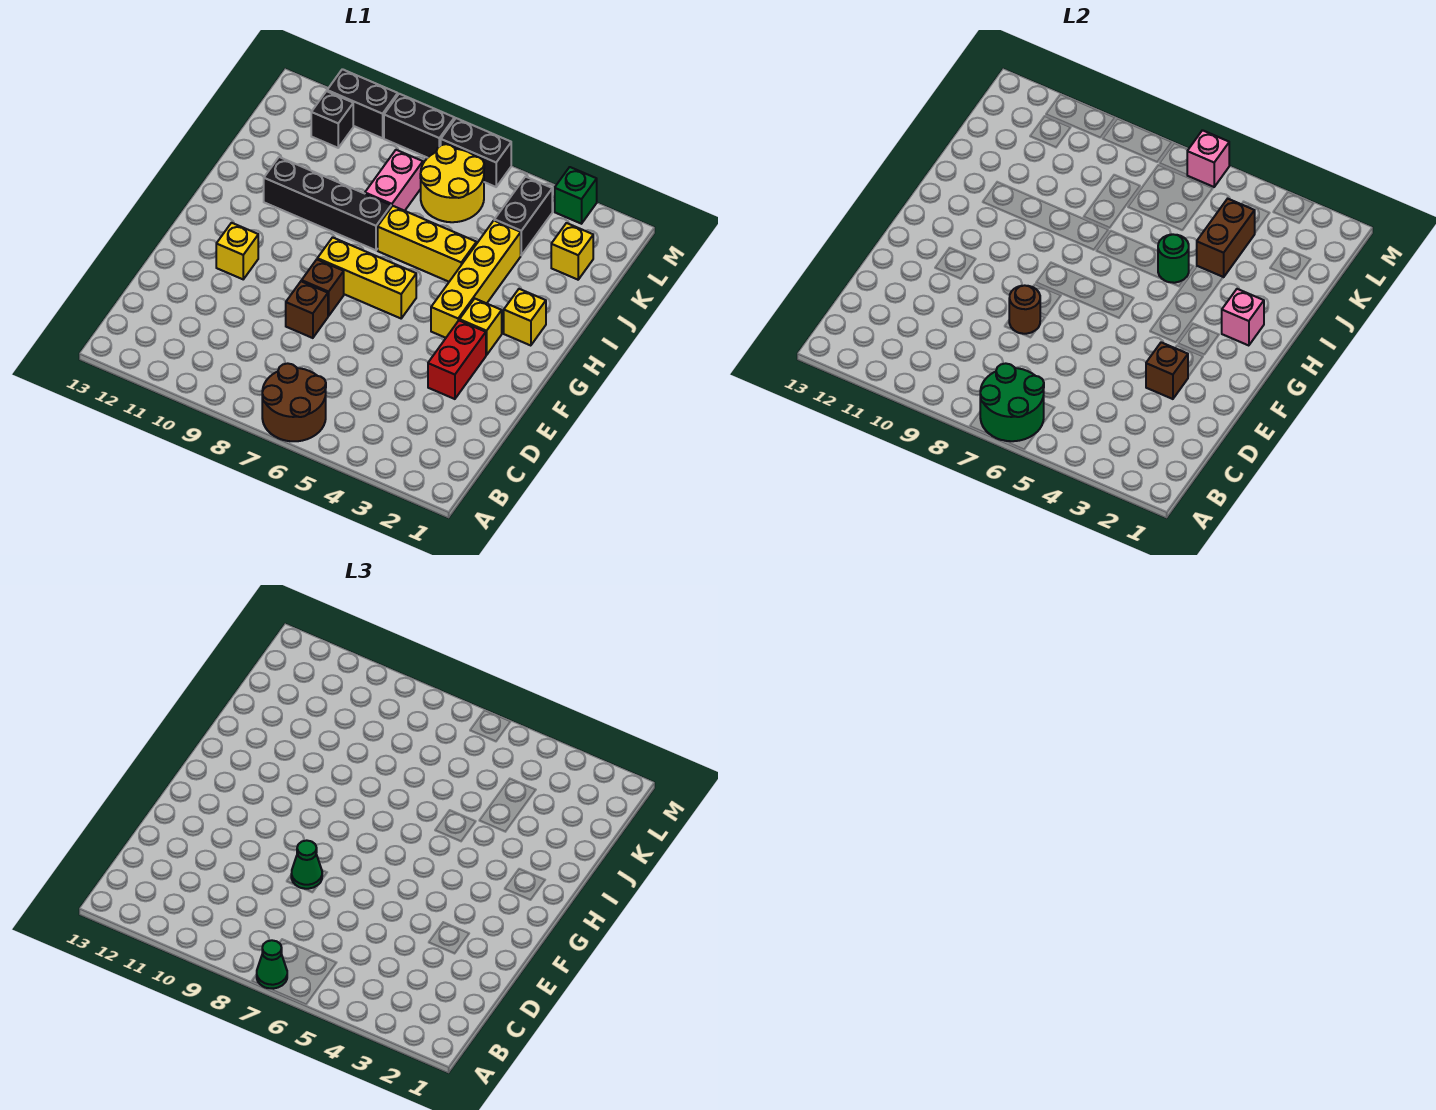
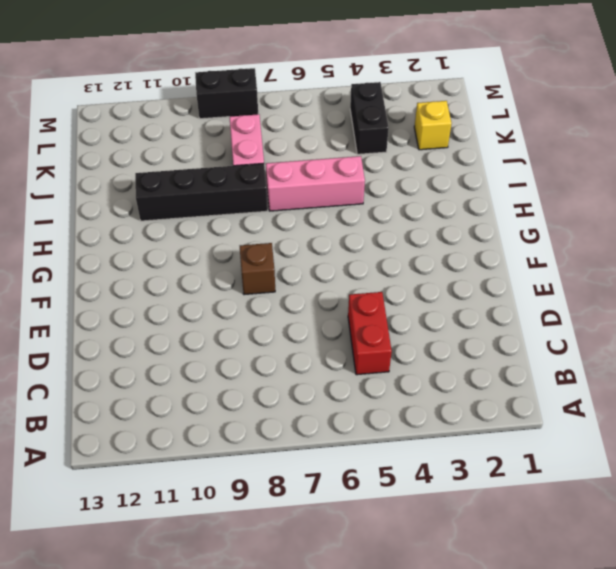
red 1x2 brick [348,292,392,375] -> red 1x2 brick moved to [428,320,486,399]
pink 1x3 brick [266,156,365,211] -> yellow 1x3 brick [378,206,476,282]
none -> brown 2x2 round brick [262,363,326,441]
none -> brown 1x1 brick [286,281,328,338]
none -> yellow 1x1 brick [216,223,258,279]

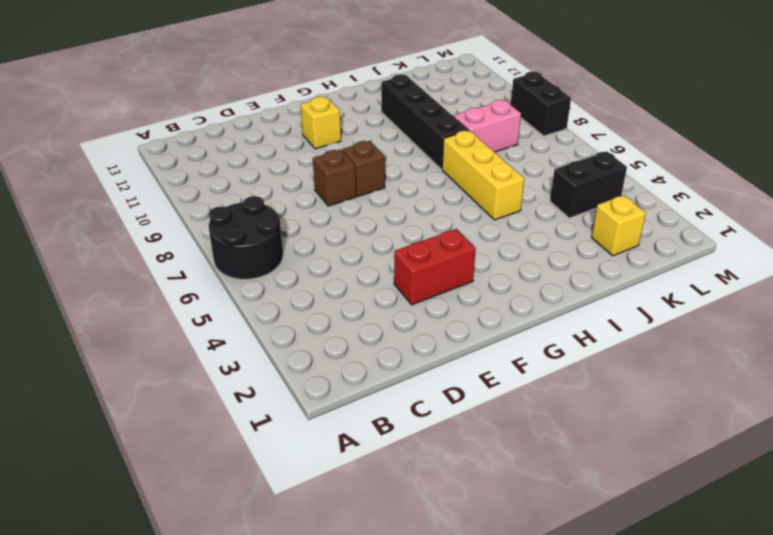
black 2x2 round brick [209,196,283,279] -> brown 2x2 round brick [262,363,326,441]
none -> yellow 1x1 brick [460,299,502,355]
none -> yellow 1x4 brick [431,221,521,338]
none -> yellow 1x3 brick [317,237,416,318]

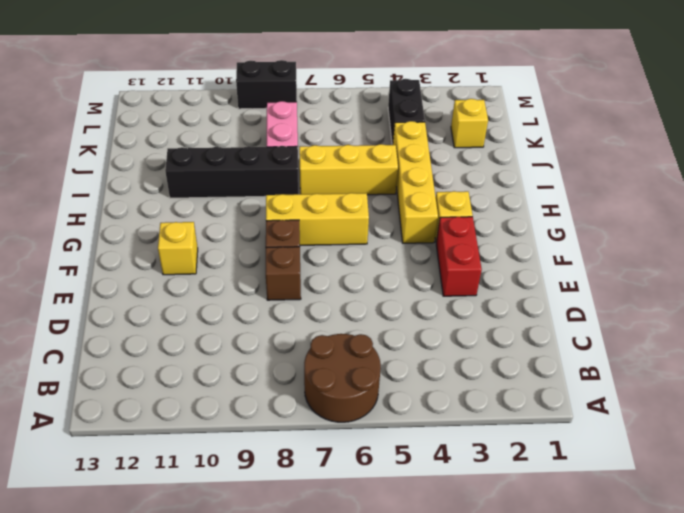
none -> yellow 1x1 brick [504,289,546,346]
none -> yellow 2x2 round brick [420,144,484,222]
none -> black 1x1 brick [311,91,353,148]

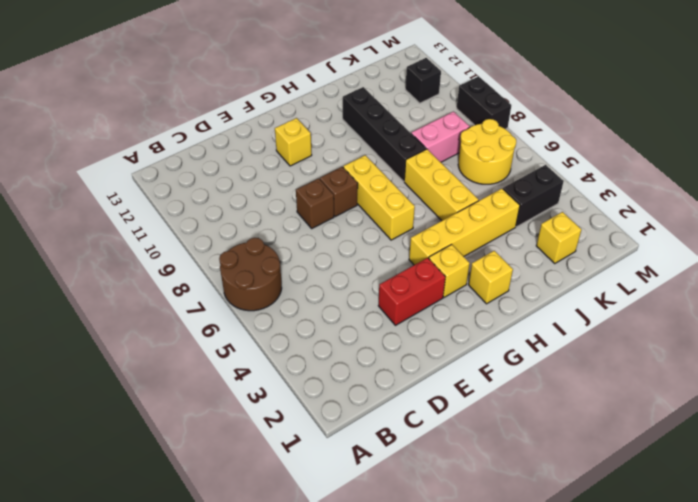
none -> green 1x1 brick [555,167,597,224]
none -> black 1x2 brick [441,118,511,187]
none -> black 1x2 brick [327,69,398,138]

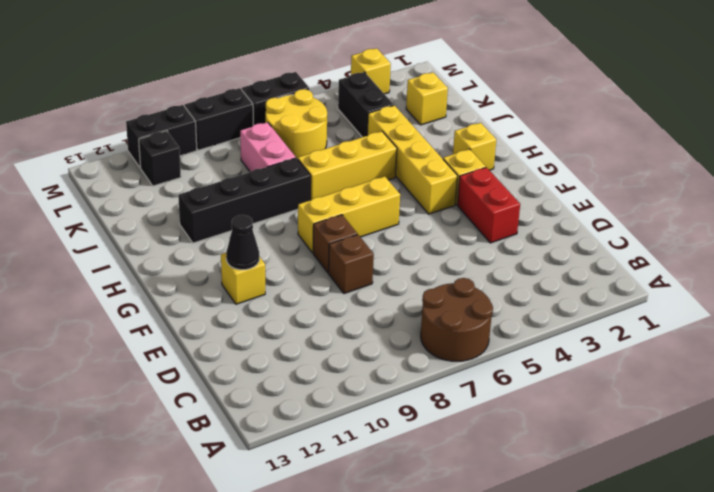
black 1x1 cone [226,215,259,270] -> none
yellow 1x1 brick [351,48,391,94] -> green 1x1 brick [555,167,597,224]
none -> green 2x2 round brick [980,363,1044,441]
none -> brown 1x1 brick [1146,342,1188,399]
none -> brown 1x1 round brick [1009,285,1040,334]

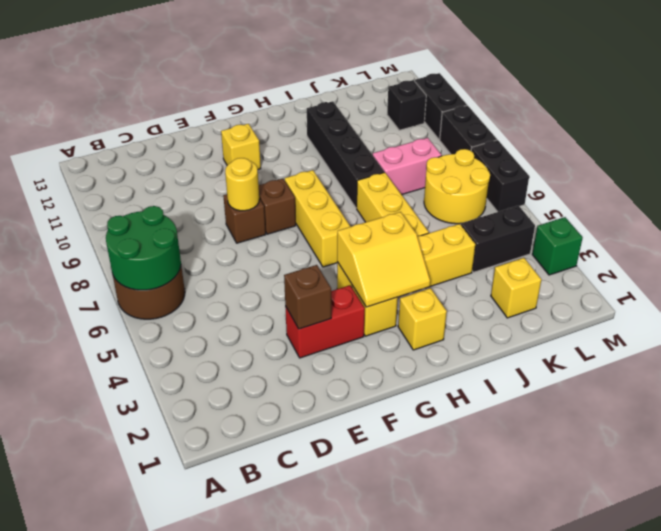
yellow 1x1 round brick [225,158,259,211] -> brown 1x1 round brick [1009,285,1040,334]
yellow 2x2 slope [337,212,430,307] -> none
none -> pink 1x1 brick [1222,289,1264,346]
none -> green 1x1 round brick [1158,234,1189,283]
none -> brown 1x2 brick [1197,199,1255,277]

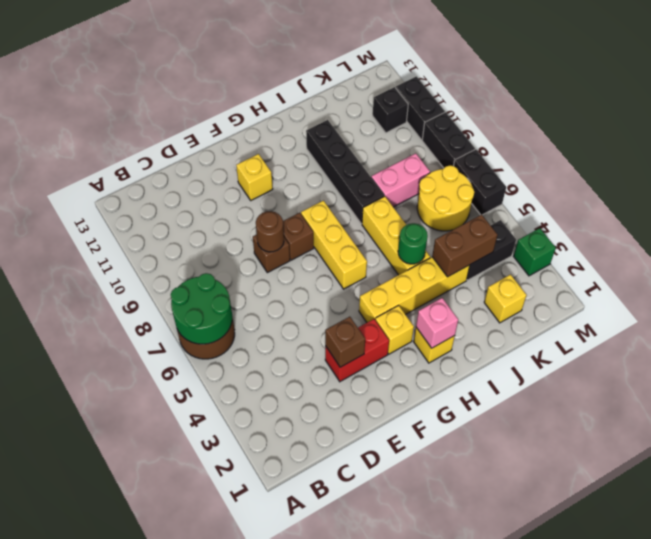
none -> pink 1x1 brick [1187,130,1229,187]
none -> green 1x1 cone [257,940,287,989]
none -> green 1x1 cone [291,840,322,889]

